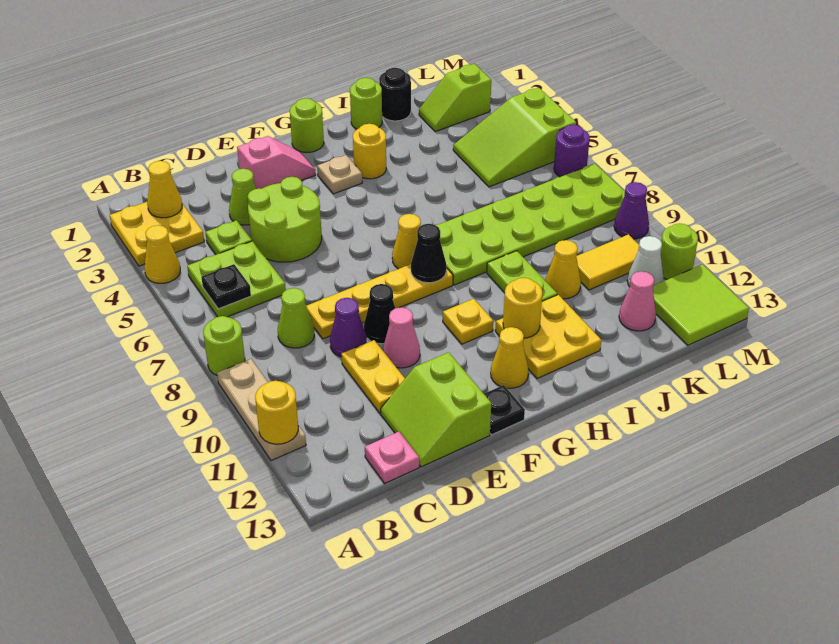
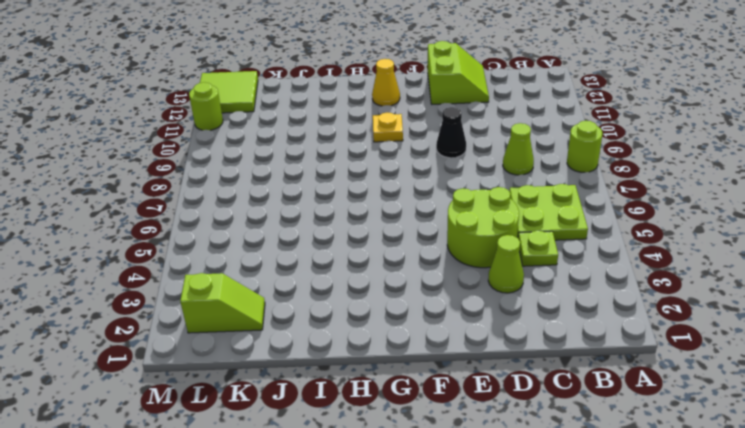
none -> yellow 2x2 plate [110,202,204,266]
none -> yellow 1x1 cone [144,225,180,283]
none -> tan 1x3 plate [217,359,306,461]
none -> pink 1x1 plate [365,432,419,483]

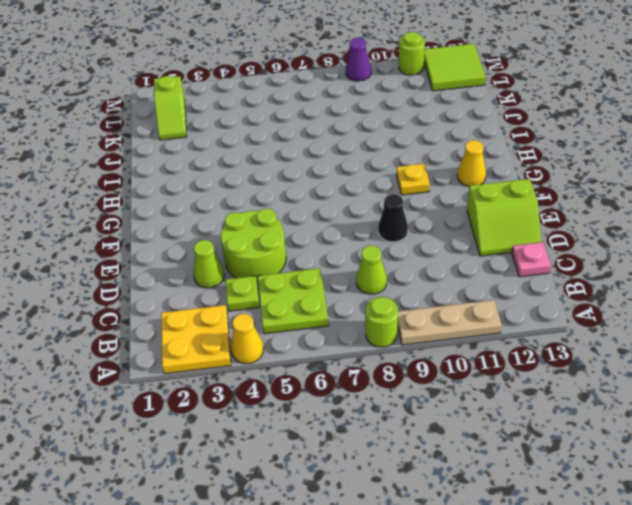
none -> yellow 1x4 plate [306,264,453,339]
none -> purple 1x1 cone [330,298,367,357]
none -> yellow 1x2 plate [342,340,405,413]
none -> pink 1x2 slope [237,136,315,189]

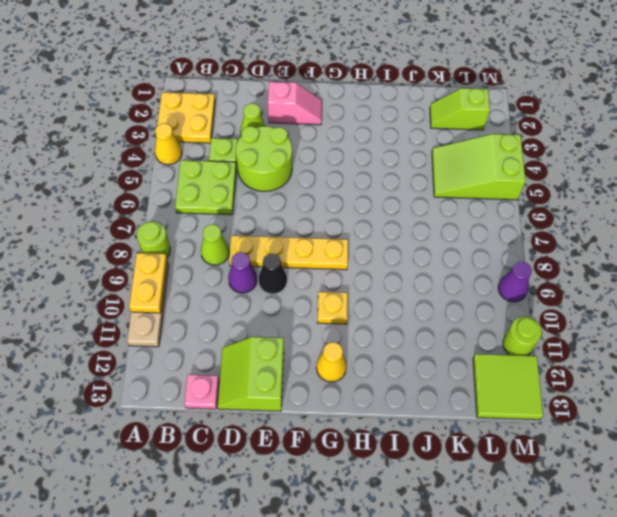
yellow 1x2 plate [129,253,167,313] -> yellow 1x2 plate moved to [342,340,405,413]
none -> pink 1x1 cone [383,307,420,368]
none -> black 1x1 plate [484,385,525,435]
none -> lime 1x1 round brick [290,98,324,153]
none -> tan 1x1 plate [317,155,362,194]

